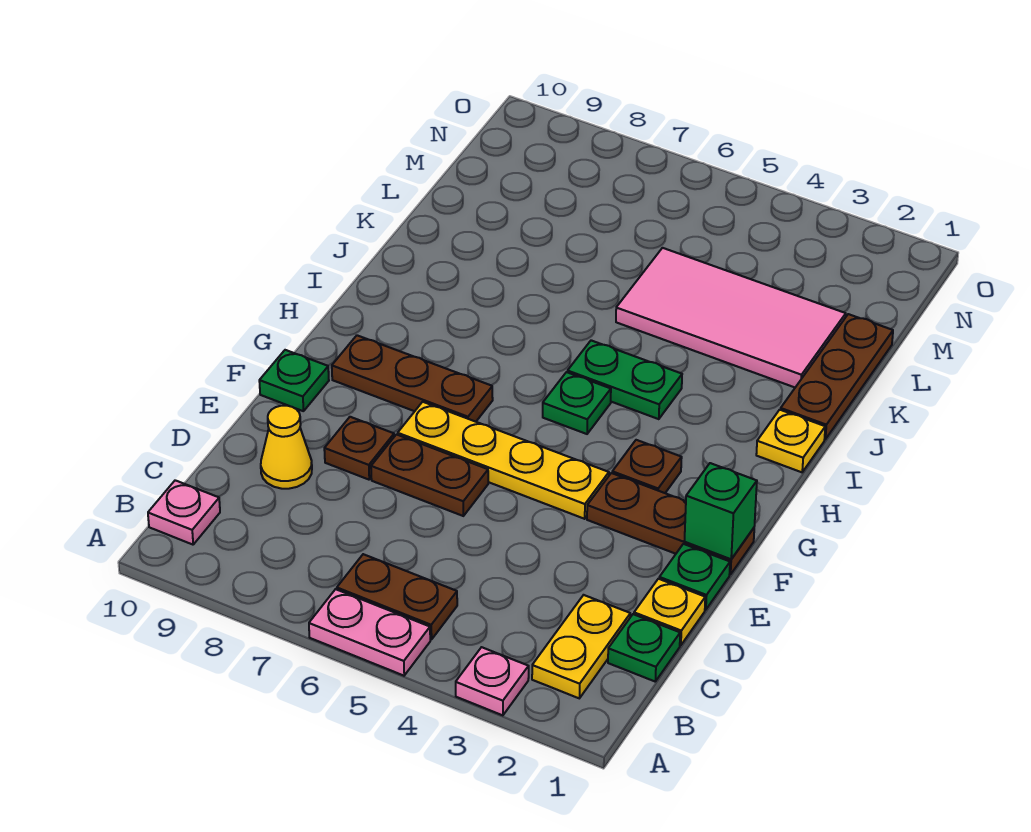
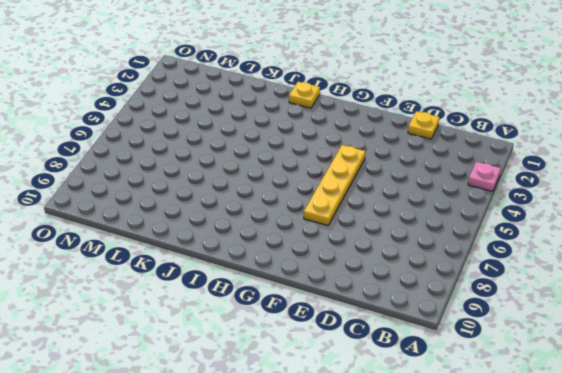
none -> pink 1x2 plate [309,589,430,676]
none -> yellow 1x2 plate [532,595,630,698]
none -> brown 1x2 plate [337,554,457,640]

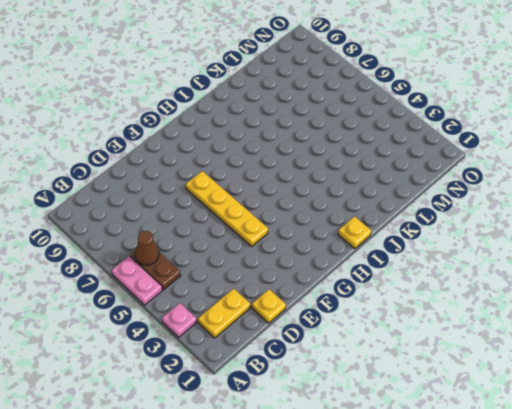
brown 1x1 cone [135,231,159,265] -> none
none -> pink 1x1 plate [148,480,220,545]
none -> green 1x1 plate [608,614,680,681]
none -> yellow 1x1 cone [261,406,312,489]

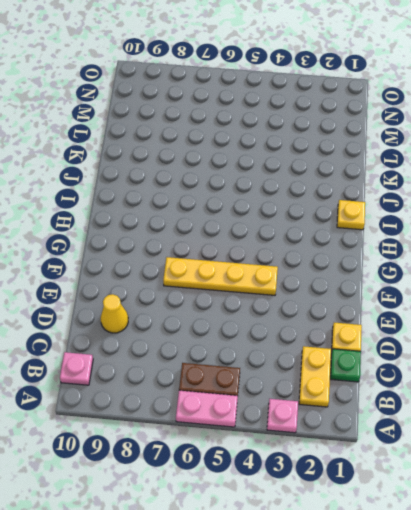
none -> green 1x1 plate [659,544,730,610]
none -> brown 1x2 plate [371,434,488,516]
none -> brown 1x1 plate [324,417,394,480]

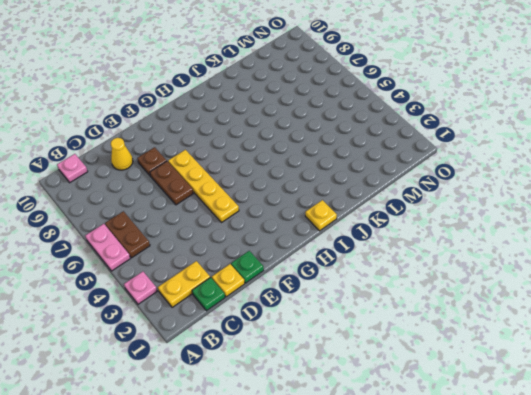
none -> brown 1x3 plate [587,473,754,575]
none -> green 1x1 plate [259,350,329,411]
none -> brown 1x1 plate [612,440,682,493]

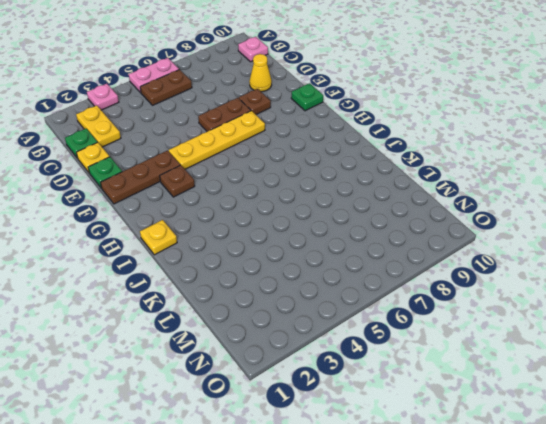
none -> brown 1x3 plate [332,335,493,422]
none -> green 1x1 plate [543,372,611,434]
none -> green 1x2 plate [567,340,682,419]

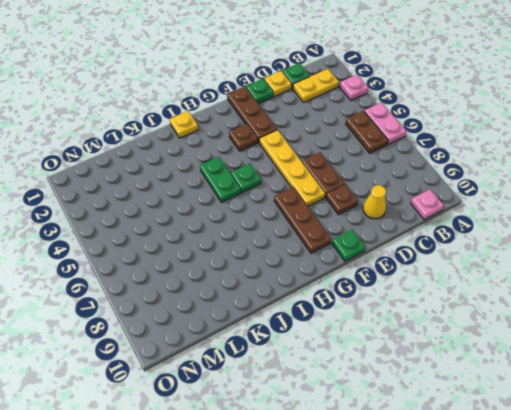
none -> brown 1x3 plate [781,314,893,439]
none -> pink 2x4 tile [616,248,846,387]
none -> green 1x1 brick [685,463,757,559]

